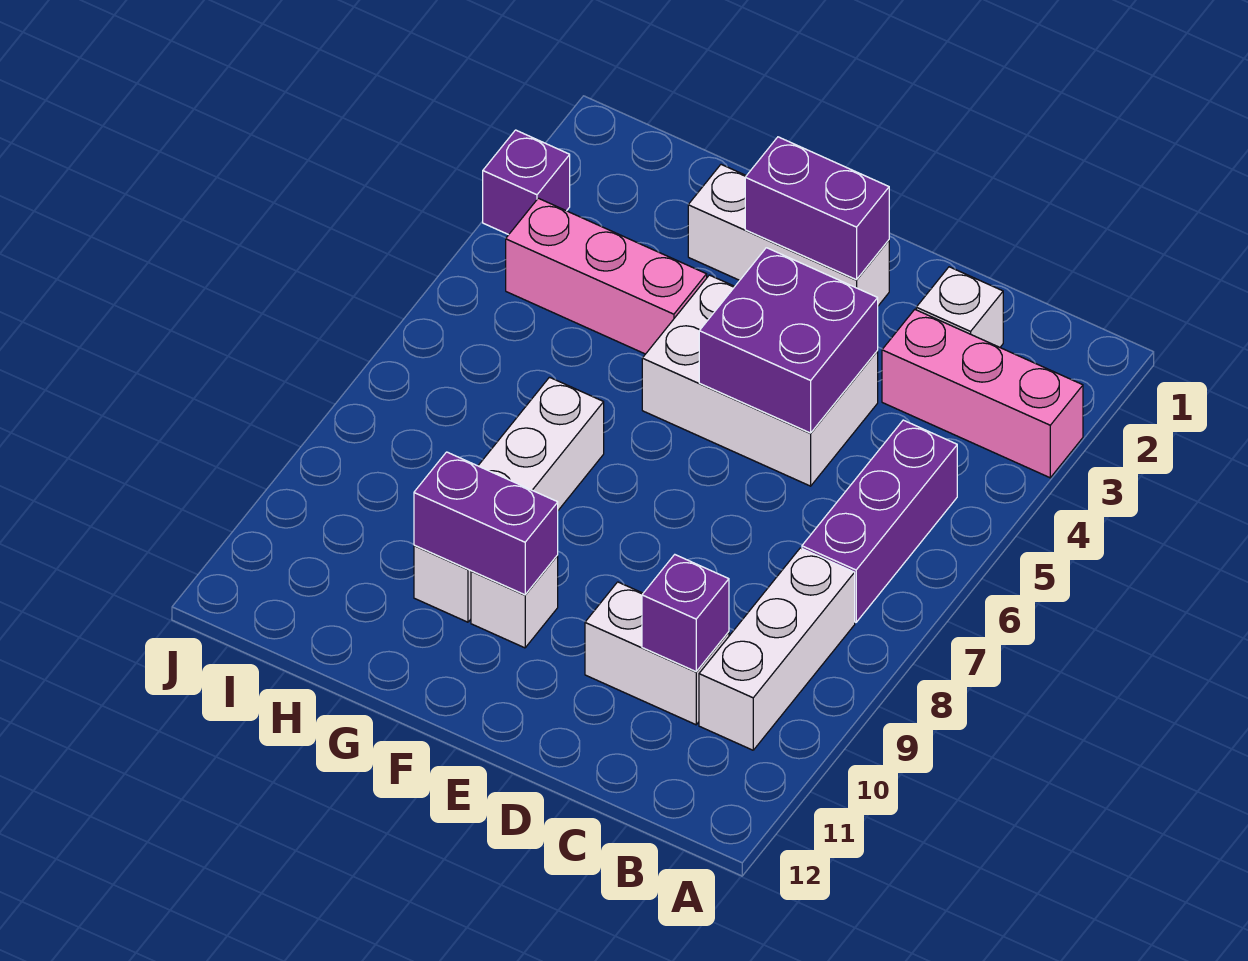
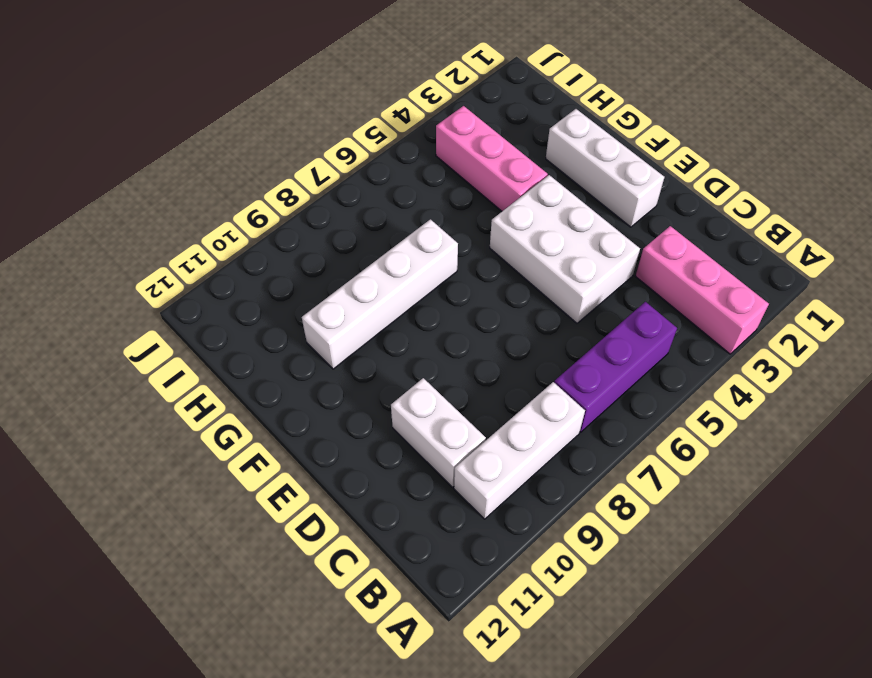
none -> white 1x1 brick [916,267,1003,347]
none -> white 1x1 brick [471,555,558,648]
none -> purple 1x1 brick [483,130,570,235]

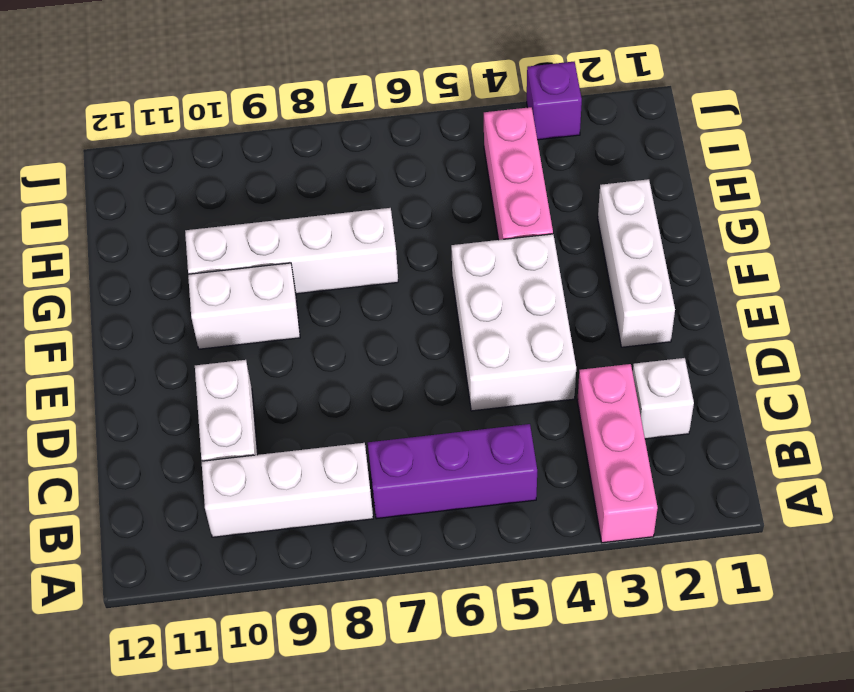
white 1x2 brick [188,263,300,349] -> white 1x1 brick [471,555,558,648]
none -> purple 1x1 brick [642,555,729,671]
none -> purple 2x2 brick [699,248,878,433]
none -> purple 1x2 brick [745,137,889,280]

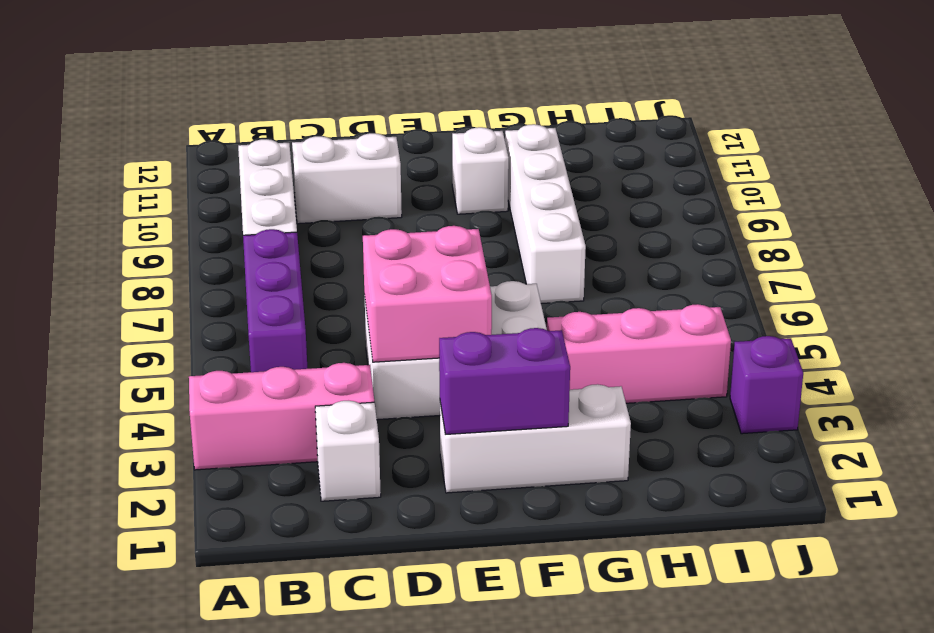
pink 2x2 brick [363,226,492,362] -> purple 2x2 brick [699,248,878,433]
none -> purple 1x1 brick [642,555,729,671]
none -> purple 1x2 brick [414,452,558,595]

